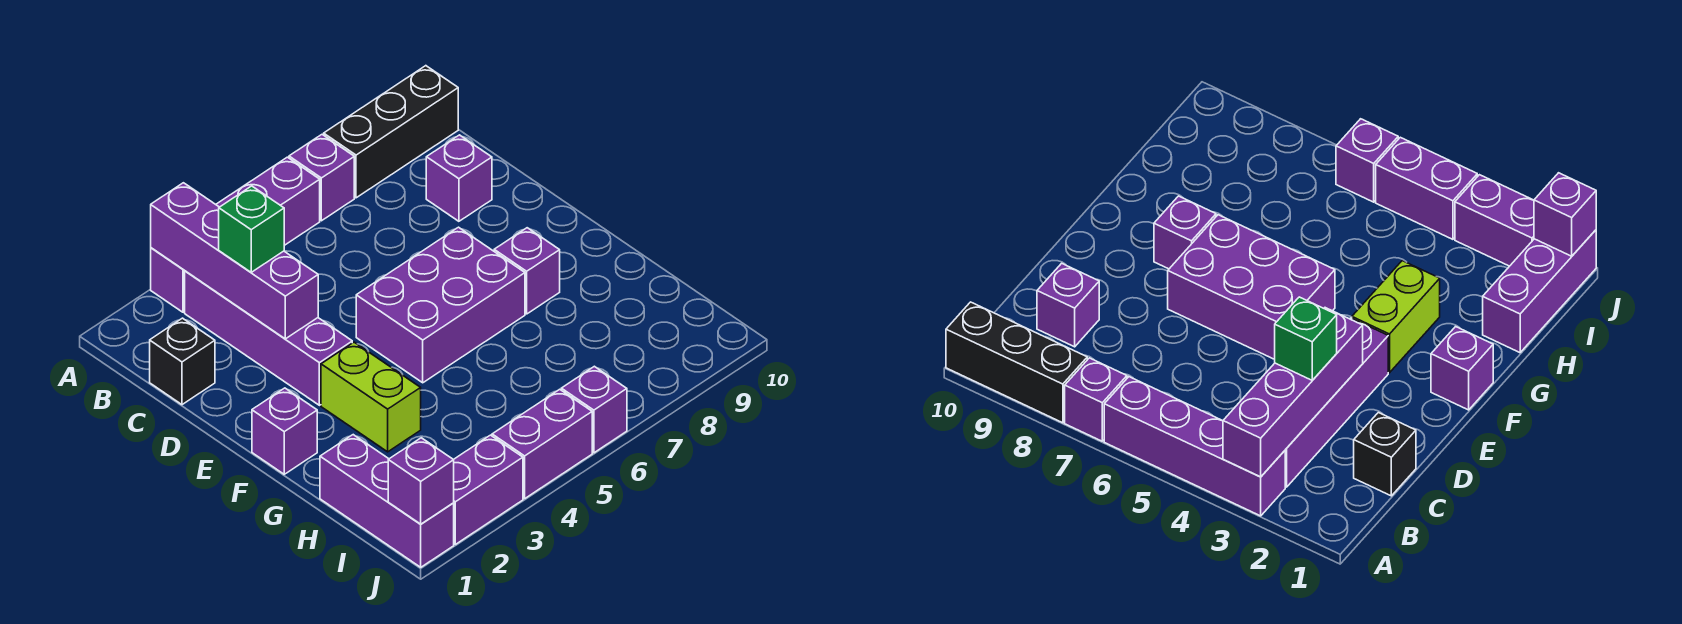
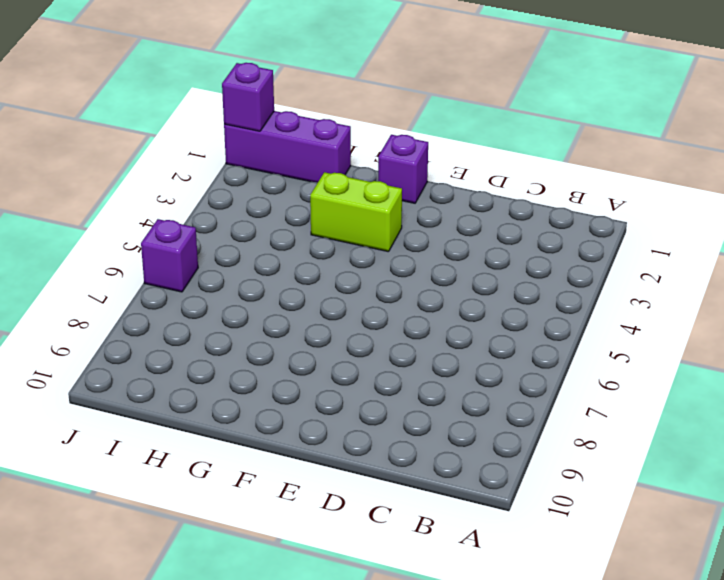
none -> purple 1x4 brick [151,157,320,312]
none -> purple 1x1 brick [289,135,354,221]
none -> black 1x3 brick [324,66,458,198]

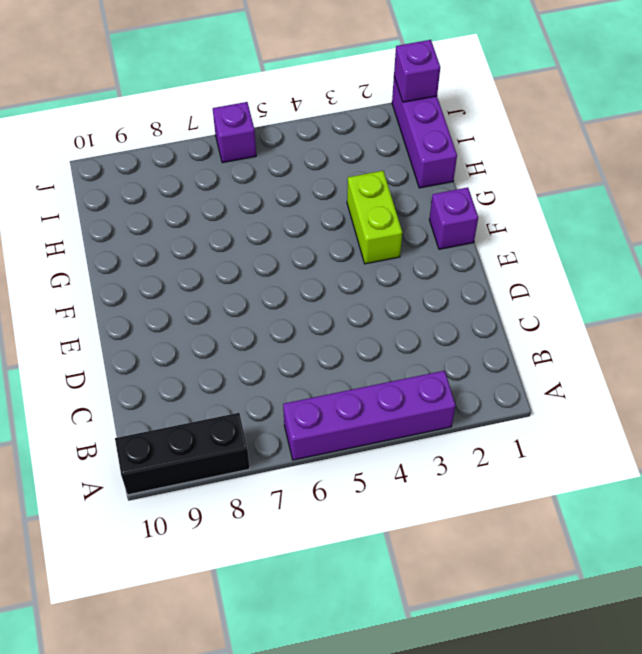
none -> purple 1x1 brick [289,135,354,221]
none -> purple 1x4 brick [185,271,352,405]
none -> black 1x1 brick [150,318,215,405]

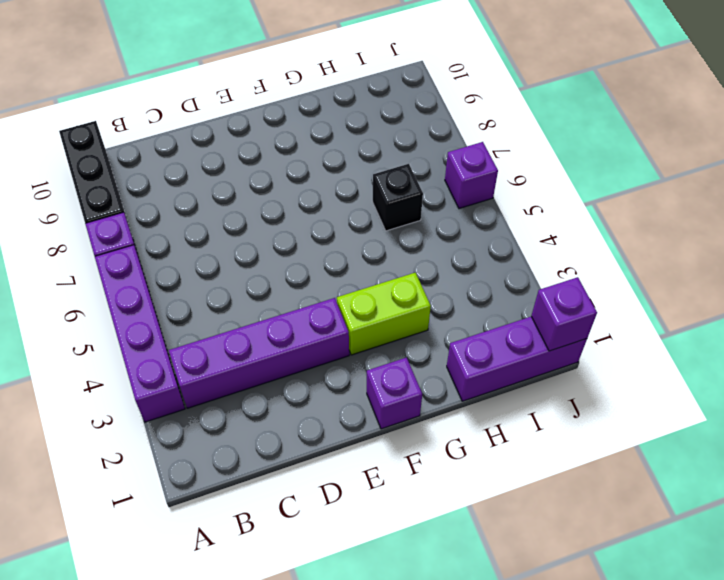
black 1x1 brick [373,164,423,231] -> black 1x1 brick moved to [150,318,215,405]
none -> purple 1x1 brick [426,135,492,221]
none -> purple 2x3 brick [356,227,525,383]
none -> purple 1x1 brick [494,228,560,314]

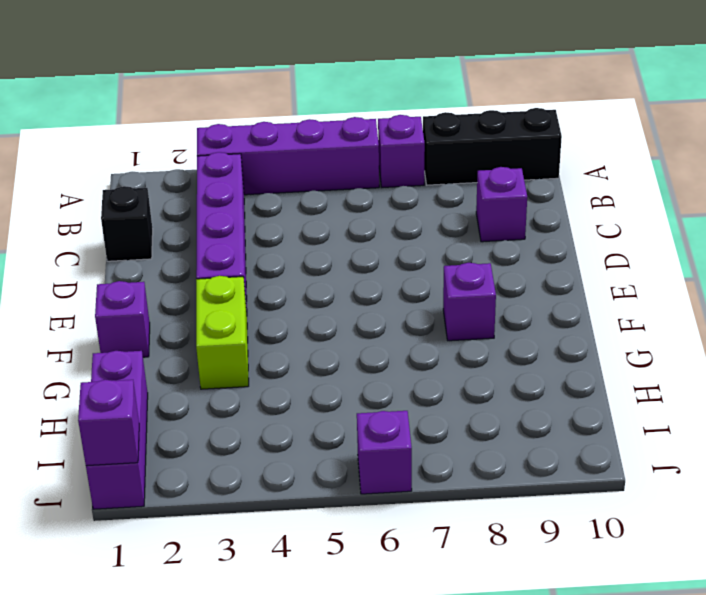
none -> purple 2x3 brick [356,227,525,383]
none -> purple 1x2 brick [454,435,523,544]
none -> purple 1x2 brick [492,389,592,499]

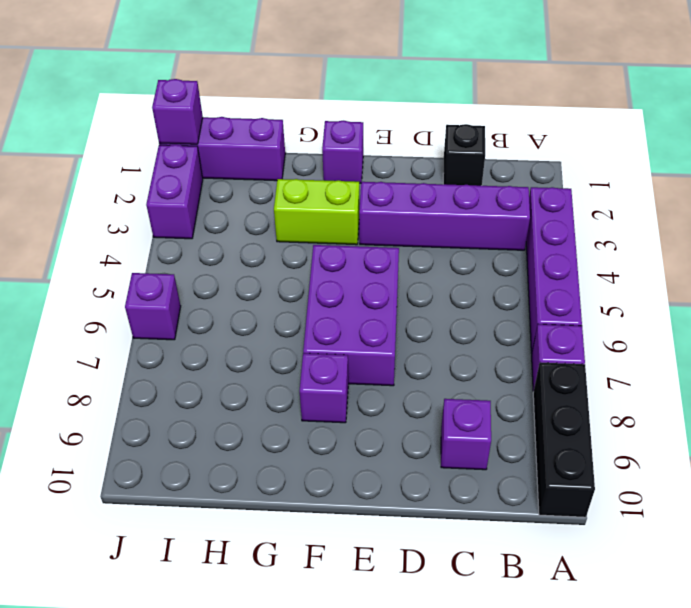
none -> purple 1x2 brick [492,389,592,499]
none -> purple 1x4 brick [151,183,318,339]
none -> green 1x1 brick [219,186,284,272]

